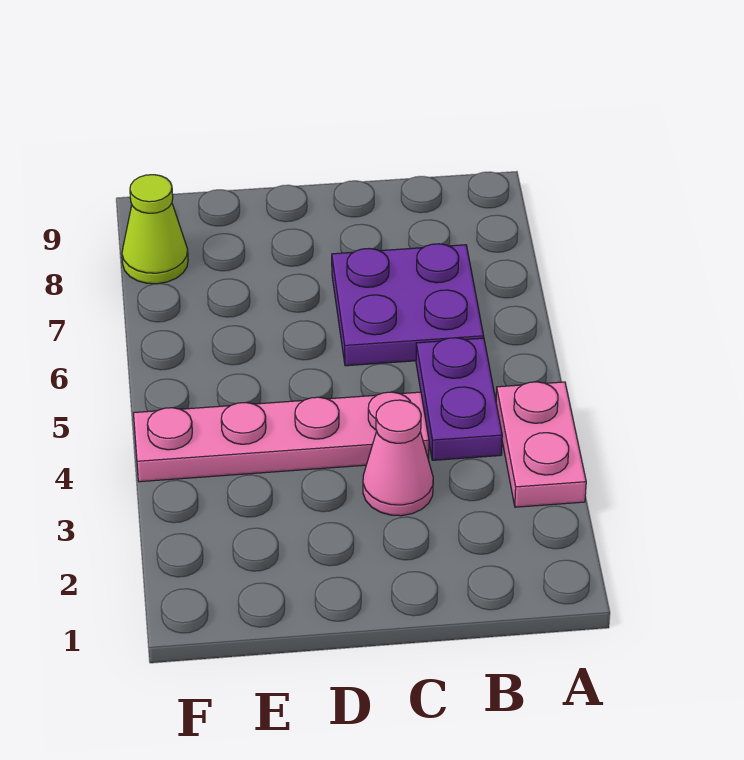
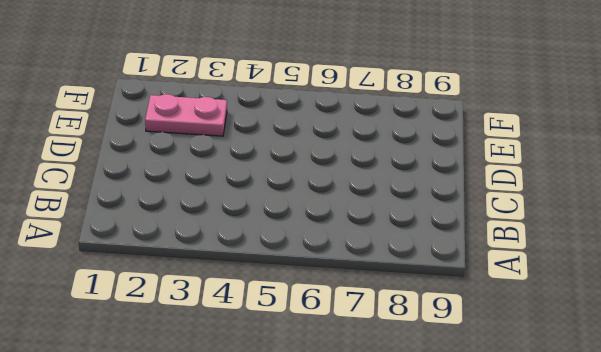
pink 1x2 plate [145,94,227,136] -> pink 1x2 plate moved to [496,382,586,507]
none -> purple 1x2 plate [416,338,502,460]
none -> purple 2x2 plate [332,244,484,366]

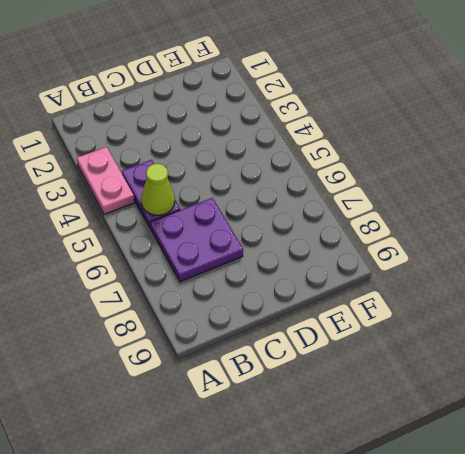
lime 1x1 cone [141,164,175,215] -> lime 1x1 cone moved to [122,175,188,284]
none -> pink 1x1 cone [363,400,433,516]
none -> pink 1x4 plate [134,392,429,482]

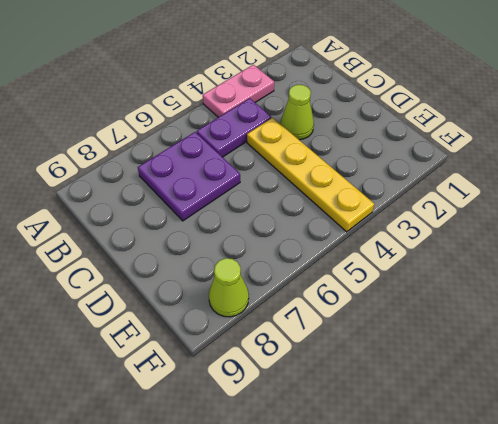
lime 1x1 cone [281,85,314,140] -> pink 1x1 cone [363,400,433,516]
yellow 1x4 plate [247,118,374,232] -> pink 1x4 plate [134,392,429,482]

